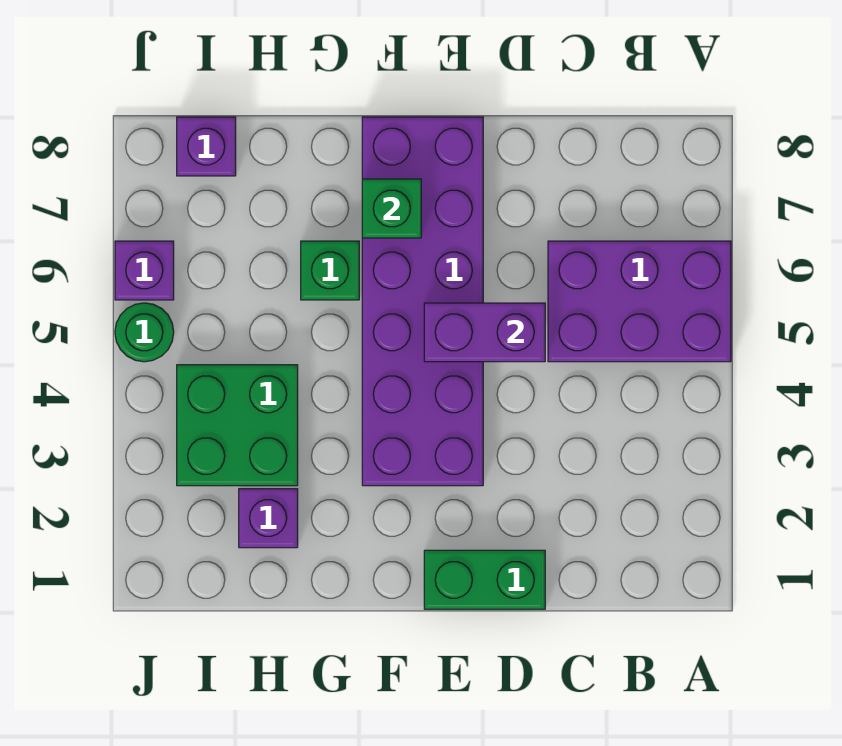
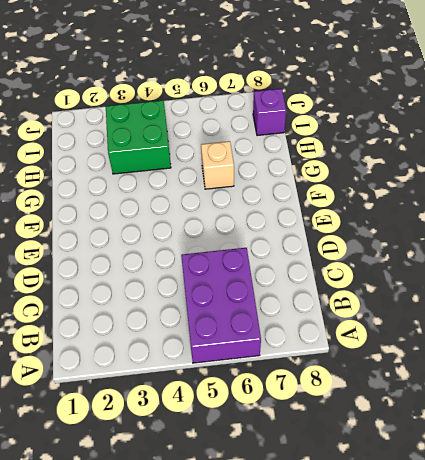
tan 1x1 brick [201,141,234,189] -> green 1x1 brick [301,241,359,300]
none -> green 1x2 brick [424,550,545,609]
none -> purple 2x6 brick [362,117,483,486]

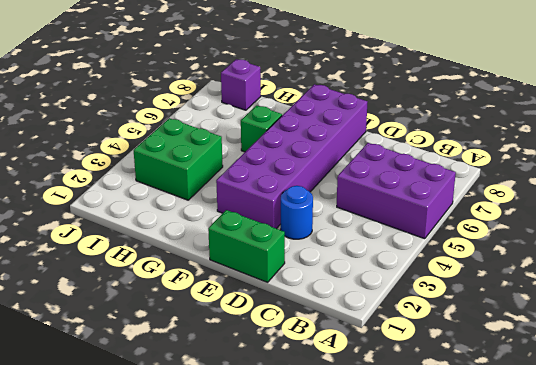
blue 1x1 round brick [281,186,313,239] -> none
none -> purple 1x1 brick [239,489,298,548]
none -> green 1x1 round brick [115,303,174,362]

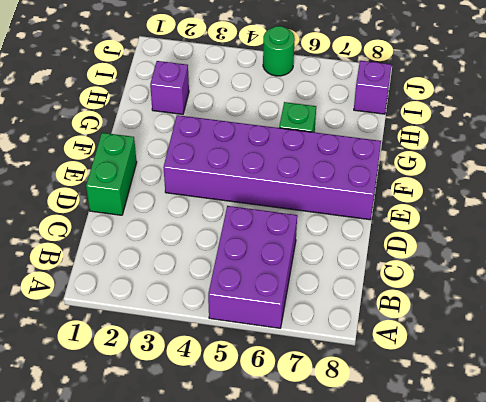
none -> green 2x2 brick [177,365,298,486]
none -> purple 1x1 brick [115,241,174,300]

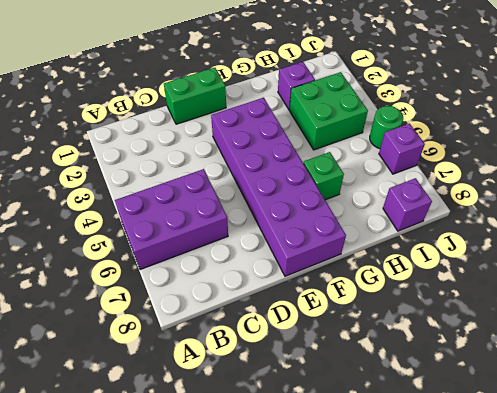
none -> purple 1x2 brick [424,303,545,362]
none -> green 1x1 brick [362,179,421,238]

